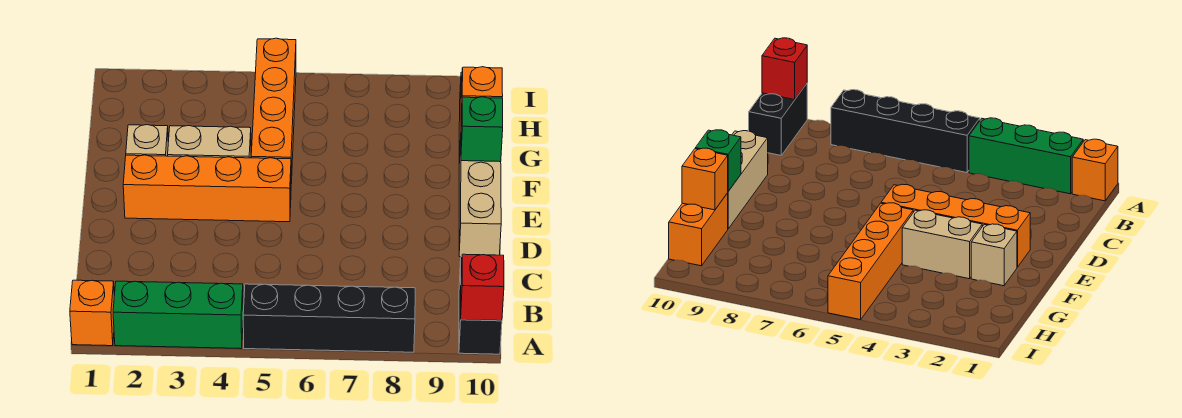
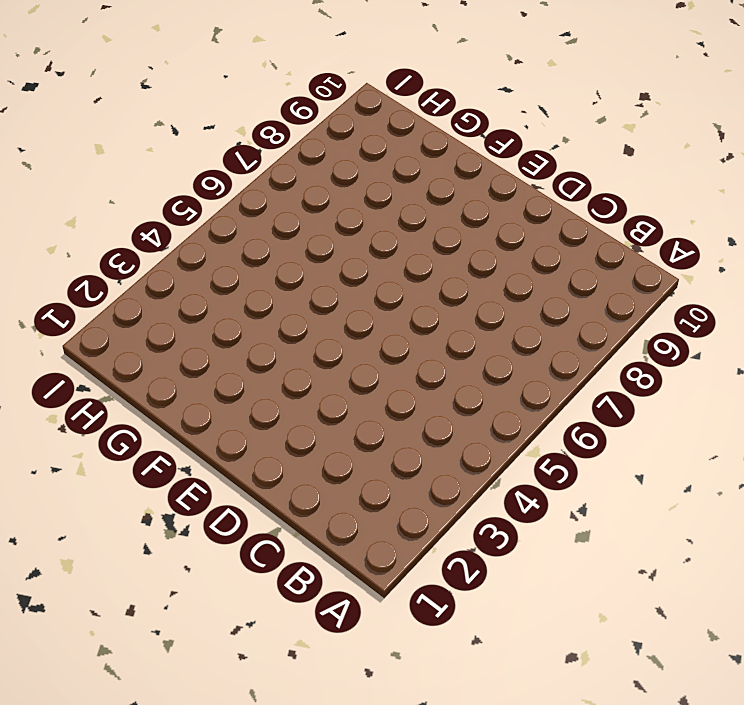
none -> orange 1x1 brick [70,280,114,346]
none -> green 1x3 brick [113,281,243,349]
none -> black 1x4 brick [243,284,415,352]

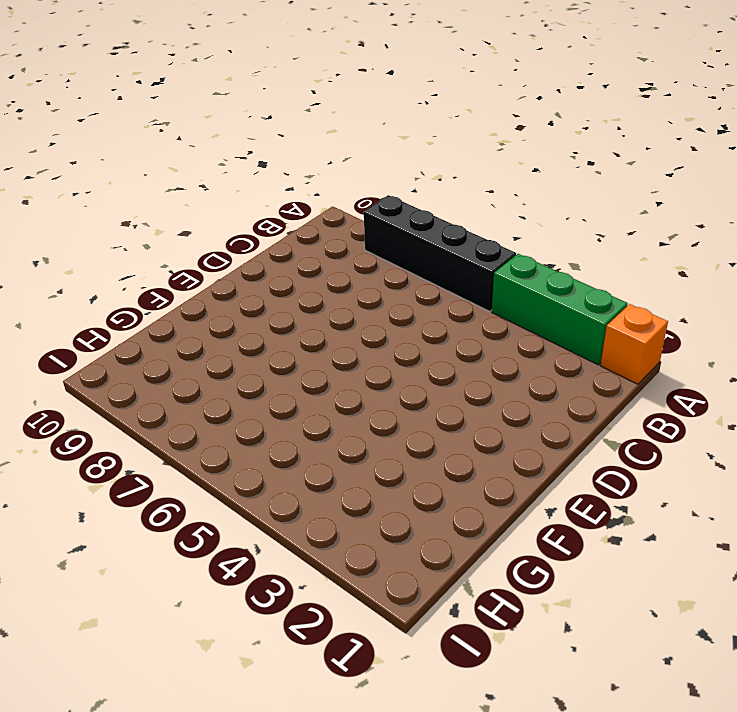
none -> black 1x2 brick [459,257,502,354]
none -> tan 1x3 brick [459,141,501,257]
none -> orange 1x4 brick [123,155,291,222]

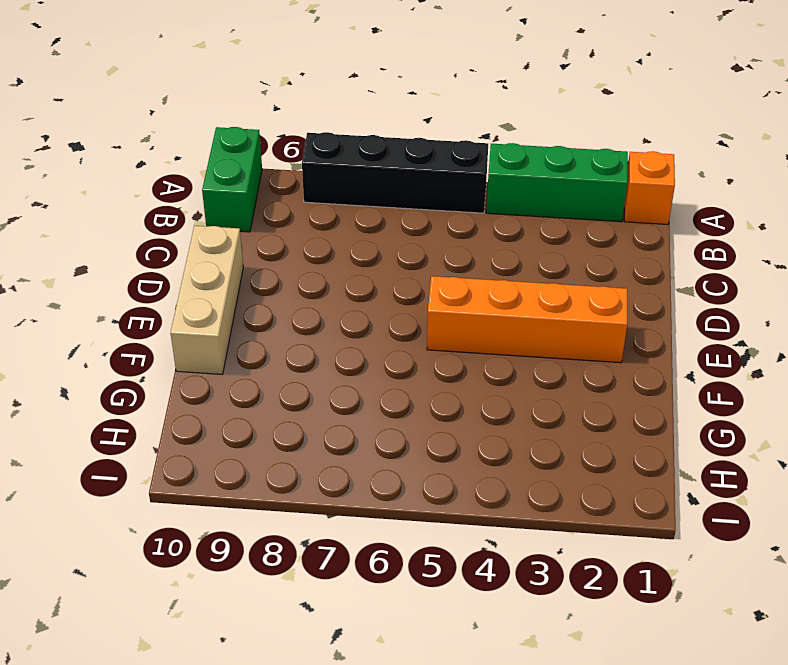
green 1x2 brick [202,127,262,232] -> black 1x2 brick [459,257,502,354]
none -> tan 1x1 brick [126,125,168,156]
none -> tan 1x2 brick [168,126,251,158]
none -> orange 1x4 brick [251,38,296,184]

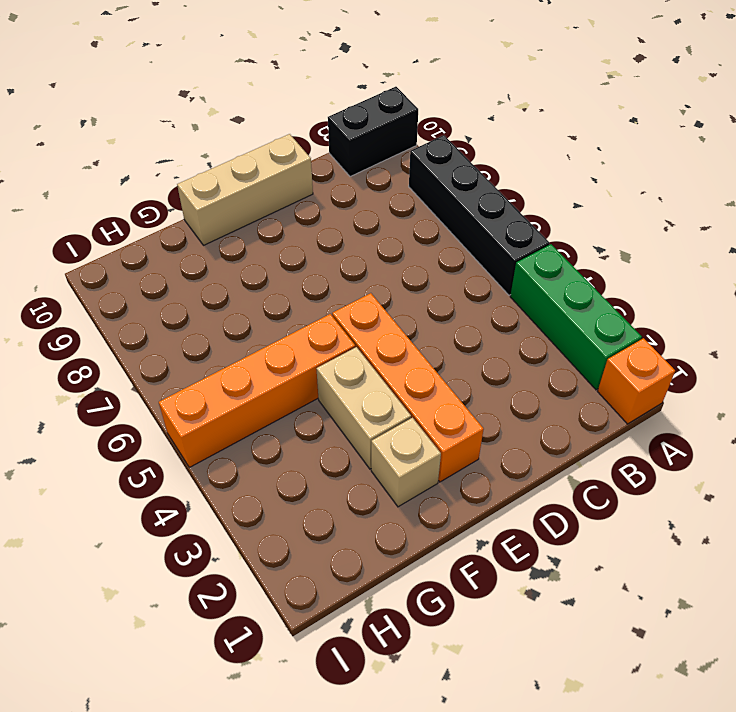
none -> orange 1x2 brick [669,193,728,266]
none -> red 1x1 brick [461,254,504,321]
none -> green 1x1 brick [461,97,503,162]

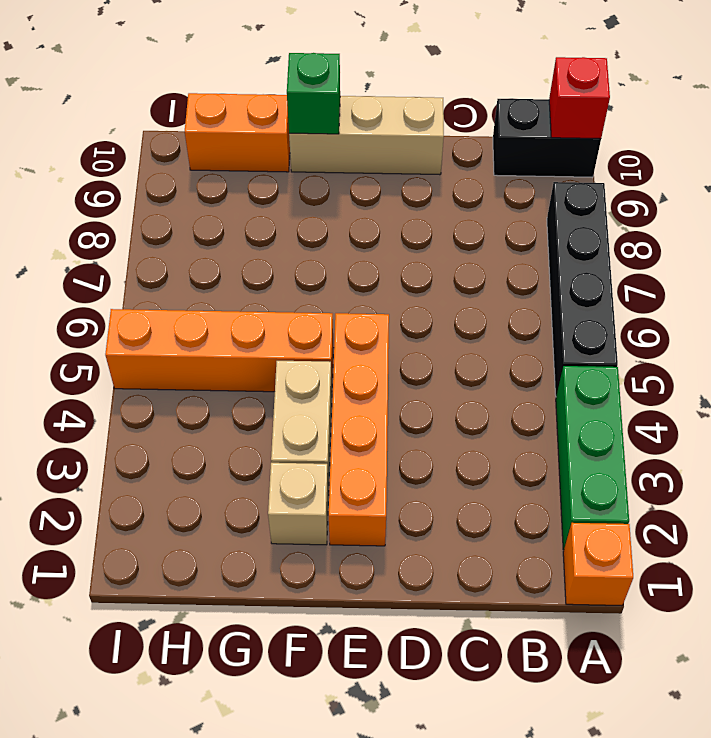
none -> orange 1x1 brick [461,67,503,119]

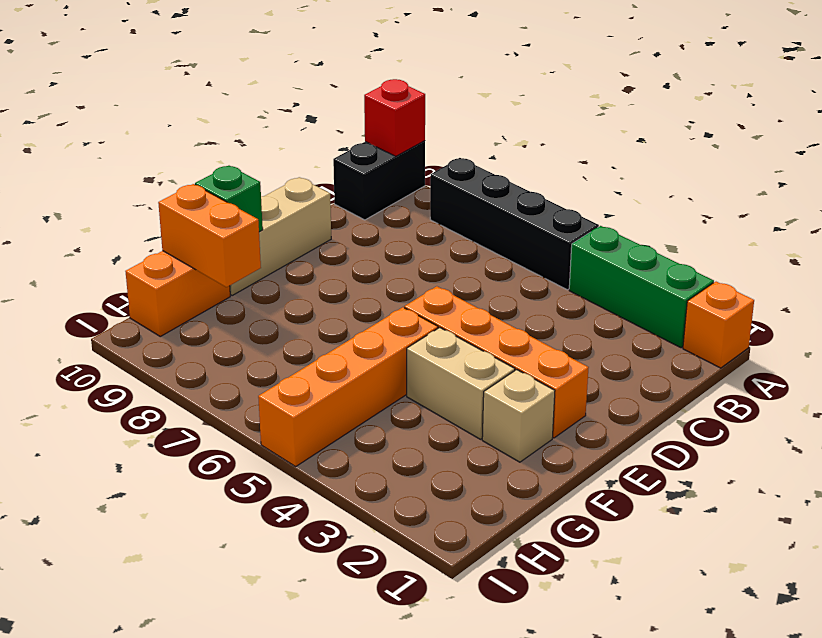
orange 1x2 brick [158,184,261,287] -> orange 1x1 brick [461,67,503,119]

